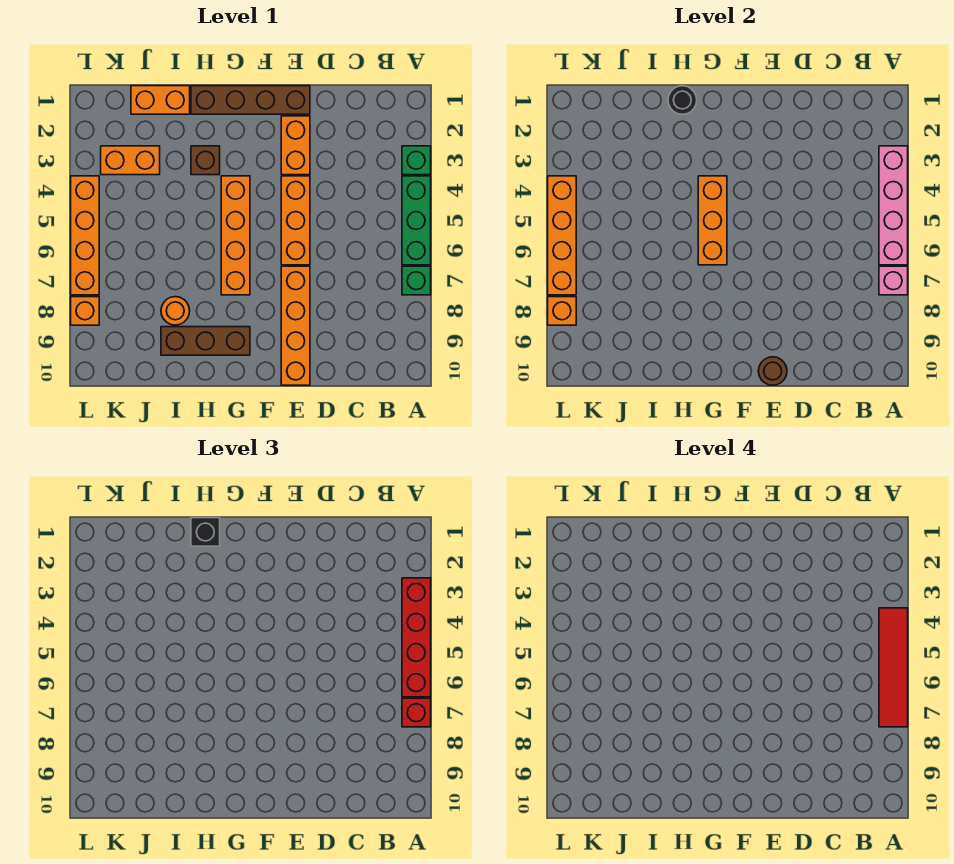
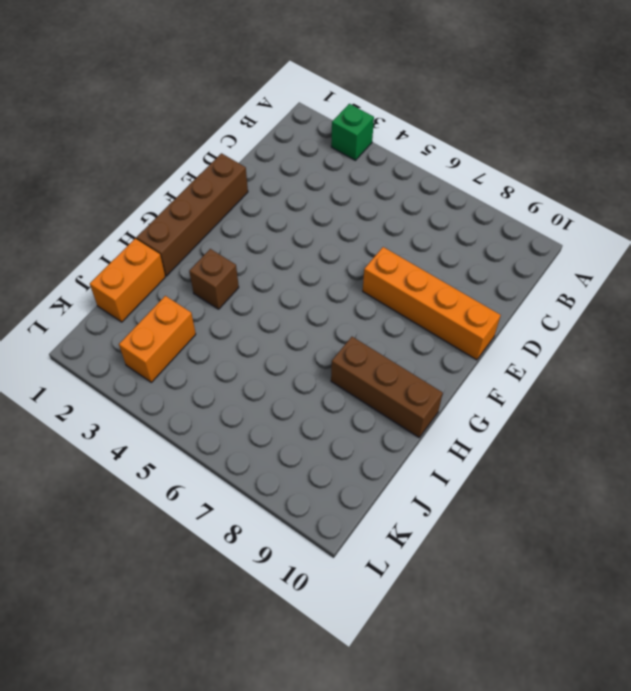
brown 1x3 brick [331,337,443,437] -> brown 1x3 brick turned to [161,327,250,355]
none -> green 1x3 brick [402,176,431,265]
none -> green 1x1 brick [402,266,431,295]
none -> orange 1x2 brick [281,116,310,175]

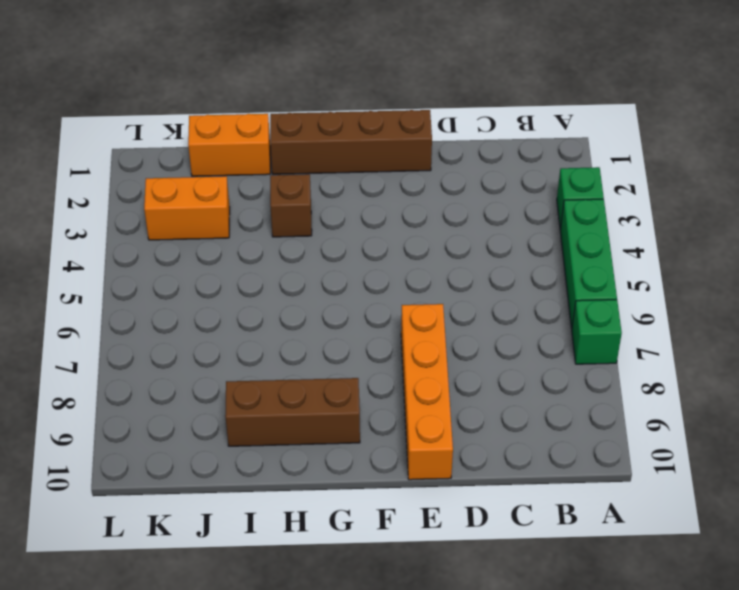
none -> orange 1x2 brick [281,116,310,175]
none -> orange 1x3 brick [281,176,310,265]
none -> orange 1x4 brick [221,176,250,295]

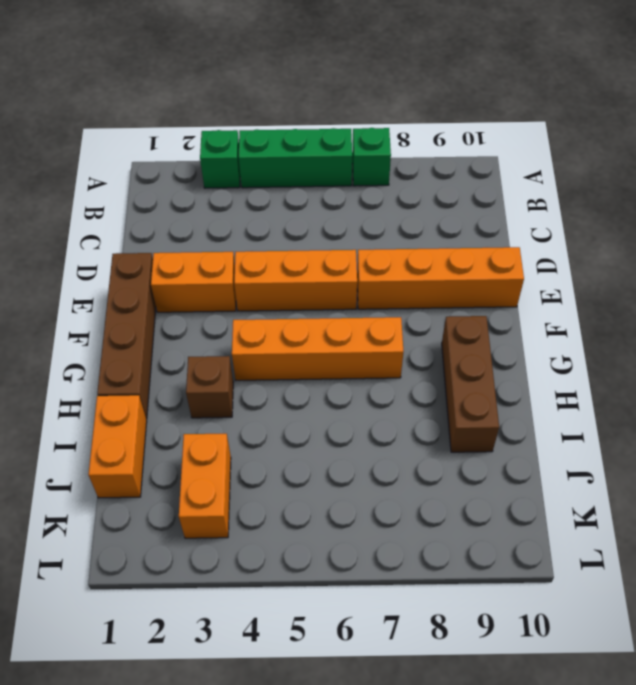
none -> orange 1x1 round brick [161,297,190,325]
none -> orange 1x4 brick [71,176,99,295]
none -> orange 1x1 brick [71,297,99,325]

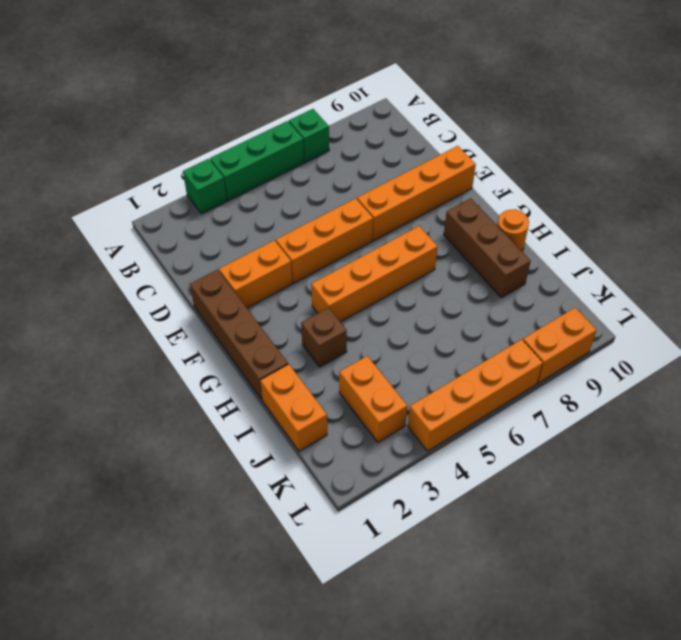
orange 1x1 round brick [497,210,529,251] -> orange 1x1 round brick moved to [161,297,190,325]
orange 1x2 brick [523,308,597,383] -> orange 1x1 brick [71,297,99,325]
none -> pink 1x4 brick [879,146,908,265]
none -> pink 1x1 brick [879,266,908,295]
none -> brown 1x1 round brick [758,357,787,385]

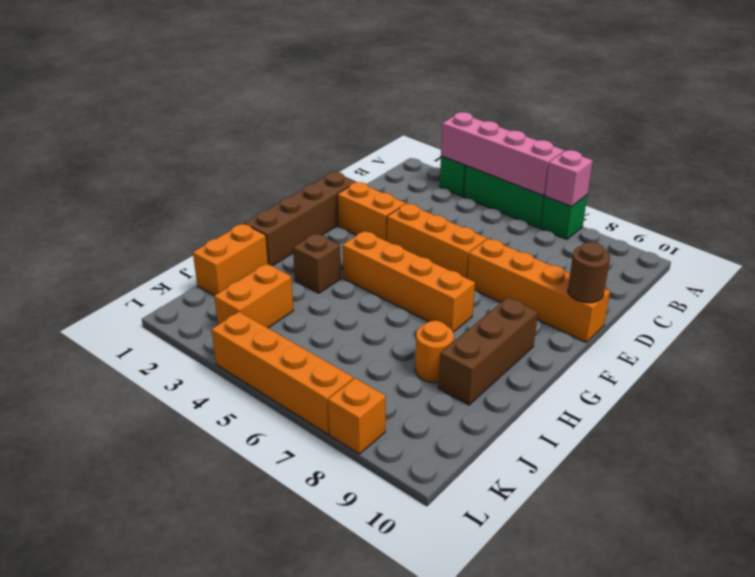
none -> orange 1x3 brick [698,176,727,265]
none -> black 1x1 round brick [668,86,697,114]
none -> orange 1x4 brick [548,176,576,295]

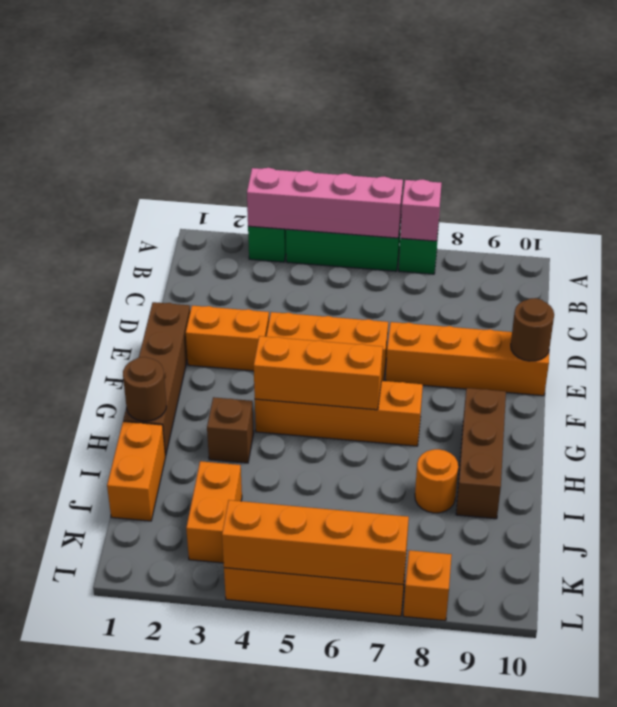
brown 1x1 round brick [123,357,166,421] -> black 1x1 round brick [668,86,697,114]
none -> orange 1x1 brick [548,297,576,325]
none -> red 1x4 brick [402,578,431,697]
none -> red 1x1 brick [402,698,431,727]

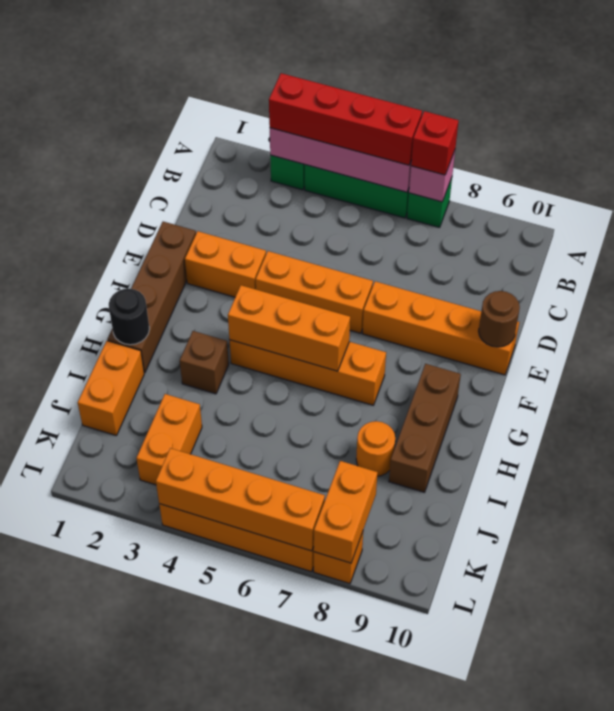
orange 1x2 brick [314,461,378,563] -> orange 1x1 brick [548,297,576,325]
none -> black 1x1 brick [191,518,220,546]
none -> red 1x4 tile [879,608,908,727]

